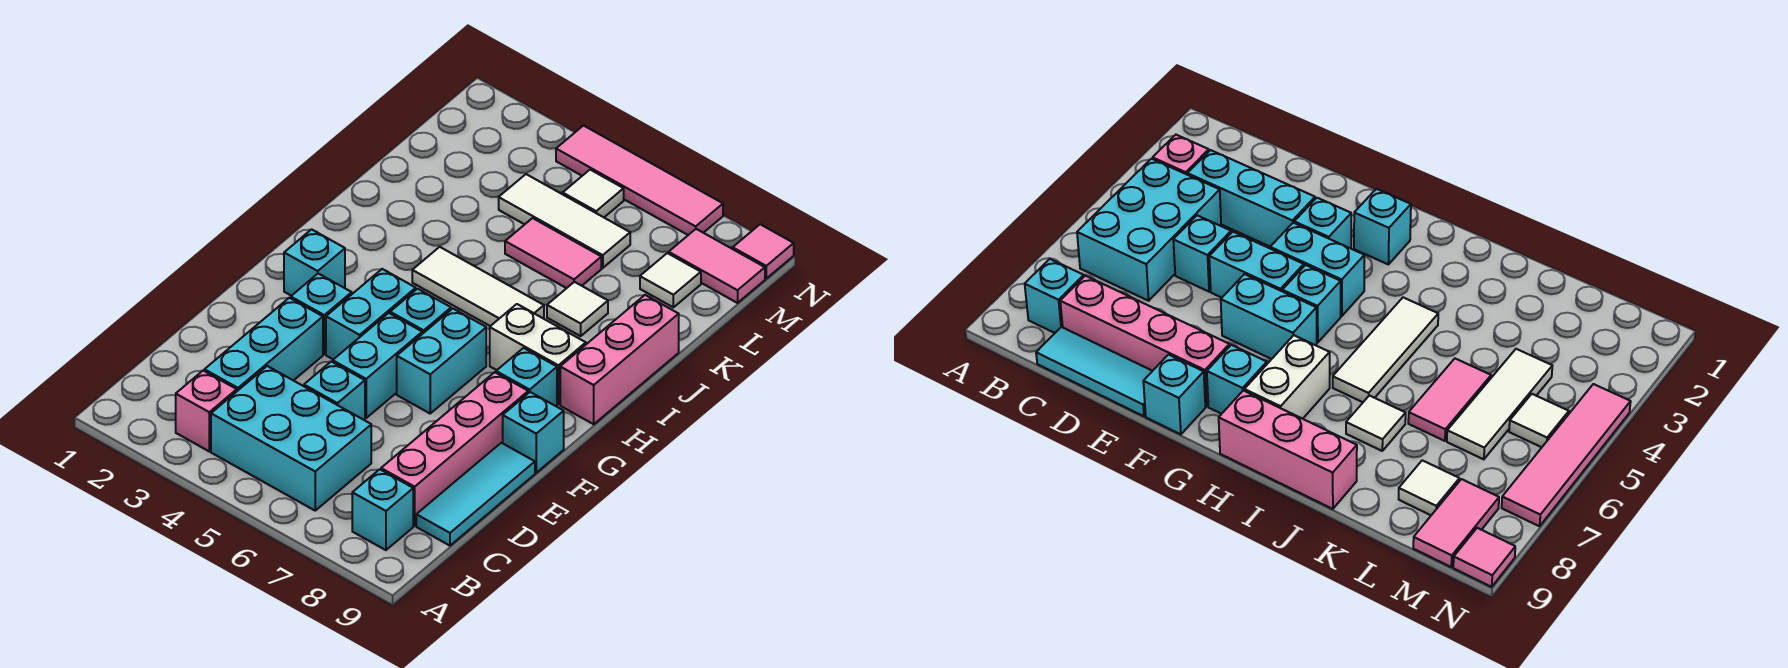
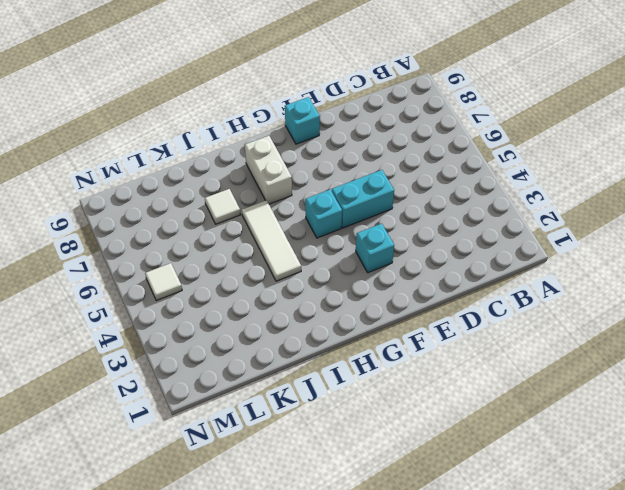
none -> pink 1x1 brick [176,371,237,451]
none -> cyan 2x3 brick [211,366,371,510]
none -> cyan 1x1 brick [352,469,413,550]

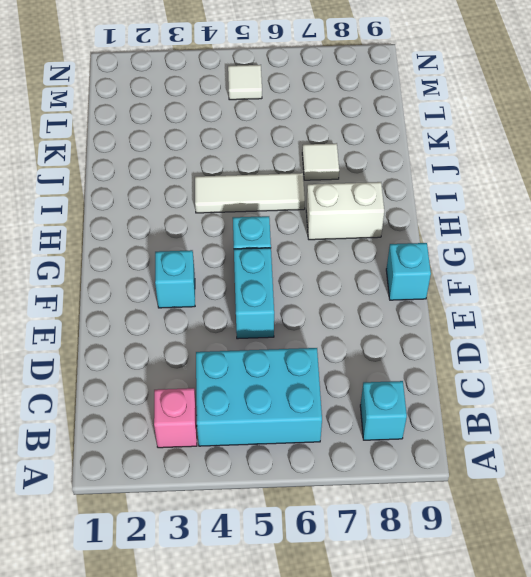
none -> cyan 1x3 brick [204,298,323,391]
none -> pink 1x4 brick [381,372,528,526]
none -> cyan 1x3 tile [416,443,535,546]

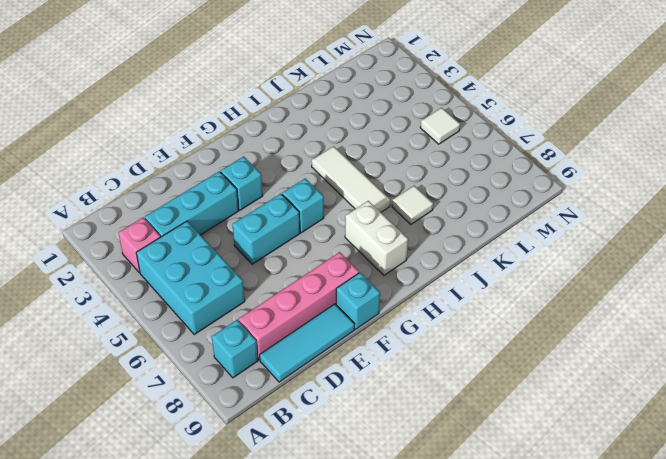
none -> cyan 1x1 brick [304,362,365,420]
none -> cyan 1x2 brick [326,269,416,359]
none -> cyan 1x2 brick [397,309,486,413]

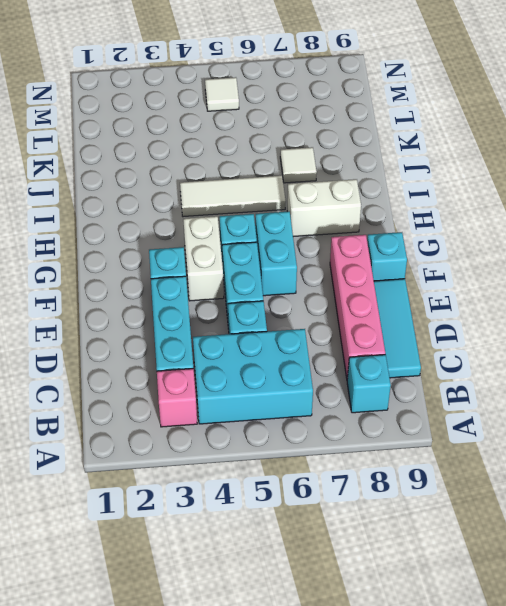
white 1x2 brick [183,216,224,301] -> cyan 1x2 brick [326,269,416,359]
none -> cyan 1x1 brick [284,229,345,296]
none -> cyan 1x1 brick [496,348,557,406]
none -> pink 1x3 brick [560,295,679,424]

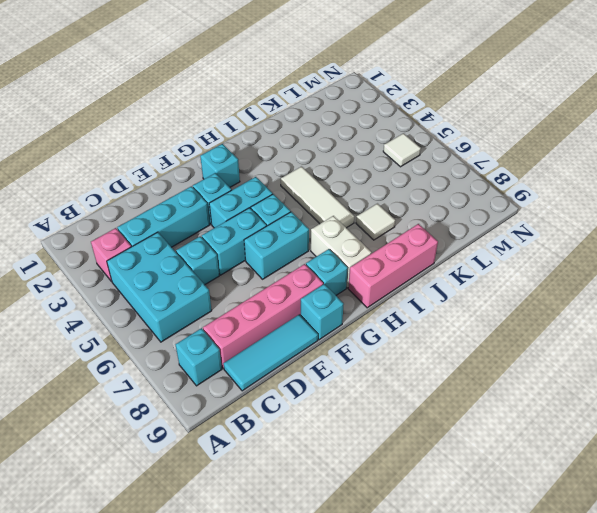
none -> pink 1x2 tile [505,218,601,288]
none -> white 1x3 tile [499,174,630,268]
none -> white 1x1 tile [640,253,701,307]

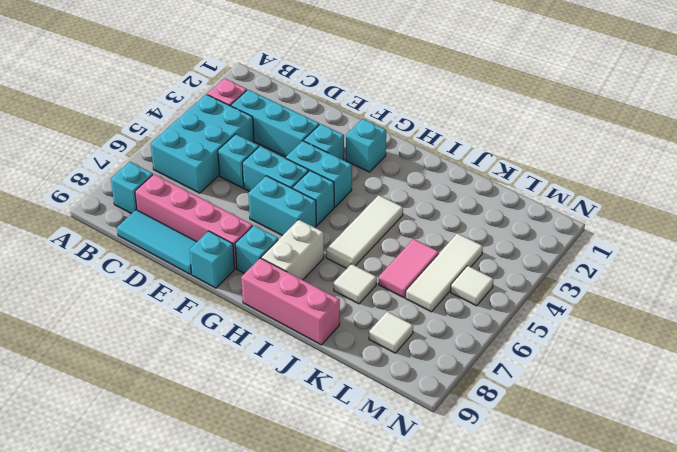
none -> pink 1x2 tile [669,229,765,303]
none -> pink 1x4 tile [556,126,723,235]
none -> pink 1x1 tile [733,224,794,278]

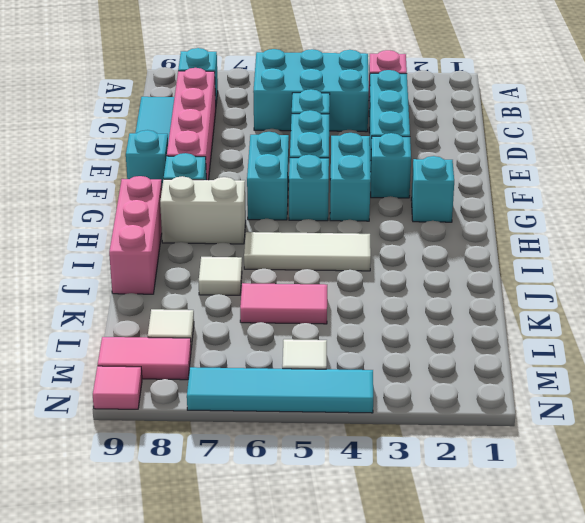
cyan 1x4 tile [187,367,373,413] -> pink 1x4 tile [556,126,723,235]
none -> white 1x3 tile [499,174,630,268]

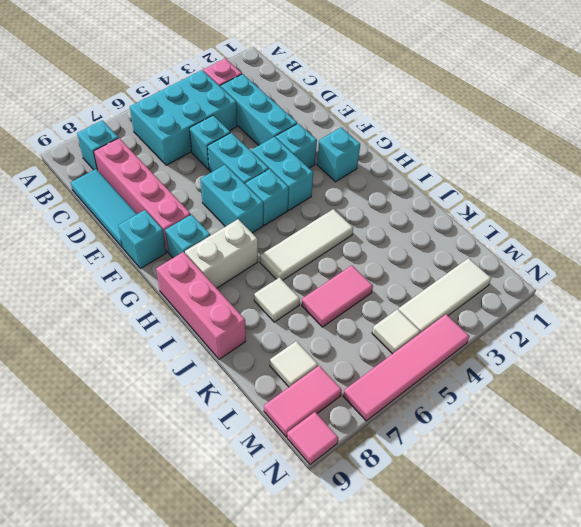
white 1x3 tile [398,258,491,333] -> white 1x3 tile moved to [499,174,630,268]

